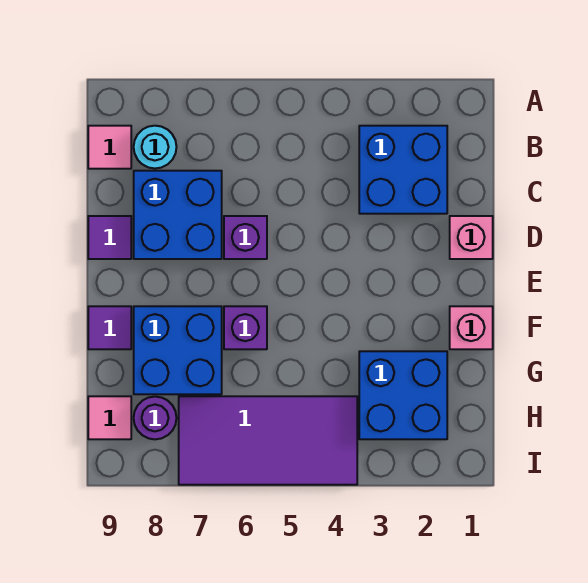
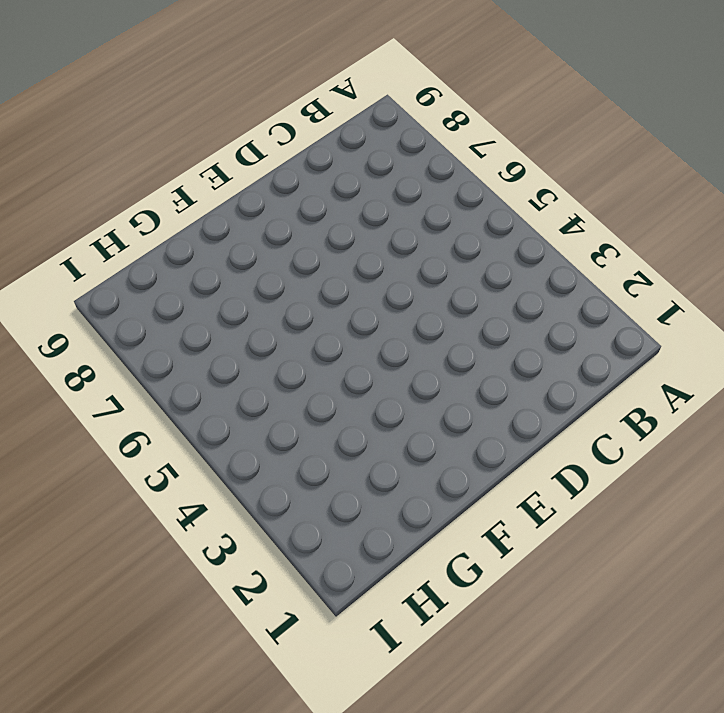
none -> blue 2x2 brick [359,126,447,214]
none -> cyan 1x1 round brick [134,126,176,168]
none -> pink 1x1 tile [88,126,131,169]

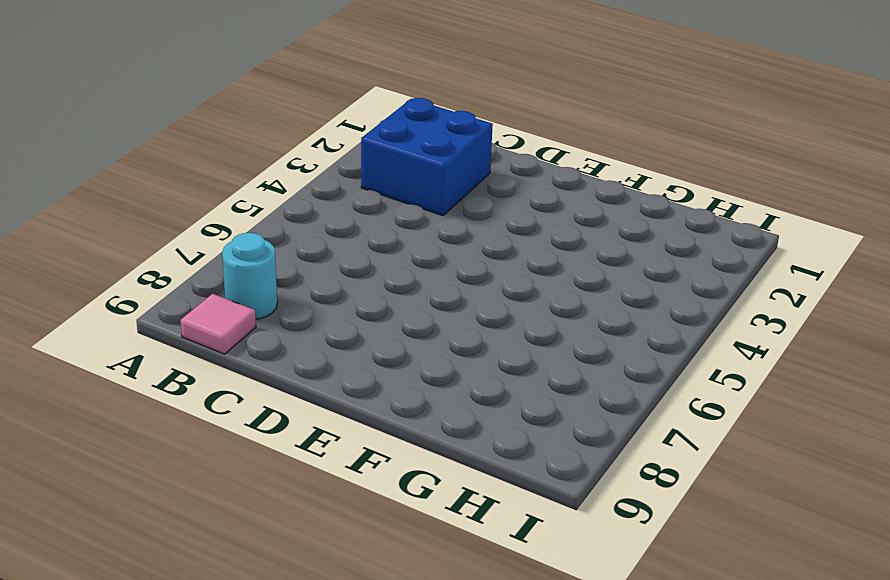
none -> blue 2x2 brick [134,171,222,259]
none -> pink 1x1 brick [450,216,493,259]
none -> purple 1x1 brick [224,216,267,259]

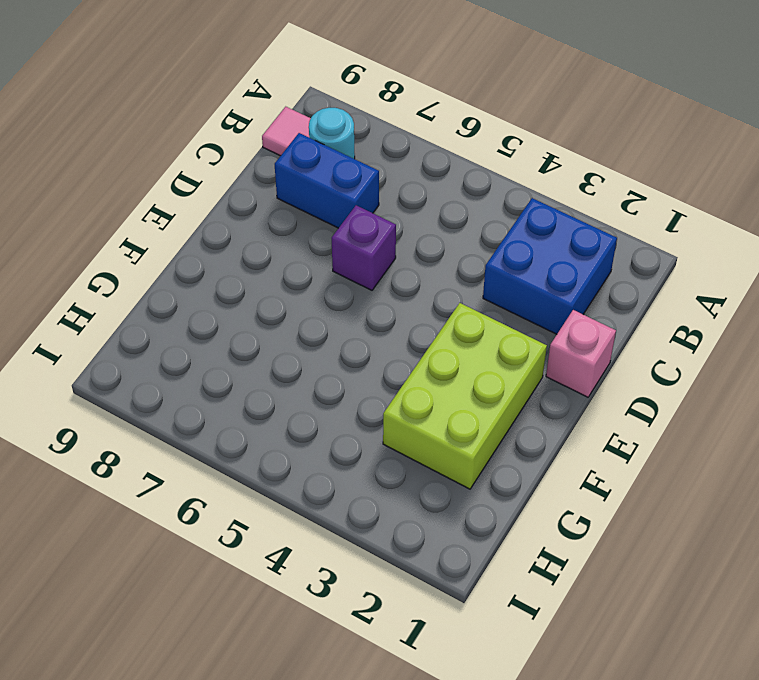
blue 1x2 brick [275,133,379,228] -> blue 2x2 brick [134,171,222,259]
lime 2x3 brick [383,303,547,489] -> blue 2x2 brick [359,351,447,439]
none -> purple 1x1 tile [88,216,131,259]
none -> pink 1x1 brick [450,306,493,349]
none -> purple 1x1 brick [224,306,267,349]

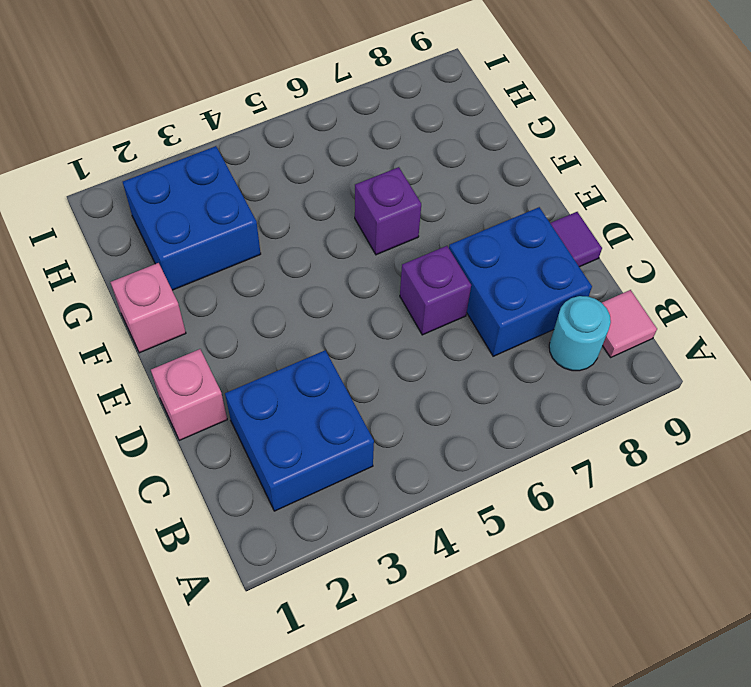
none -> blue 2x2 brick [134,306,222,394]
none -> purple 1x1 tile [88,306,131,349]
none -> purple 2x4 tile [179,396,357,485]

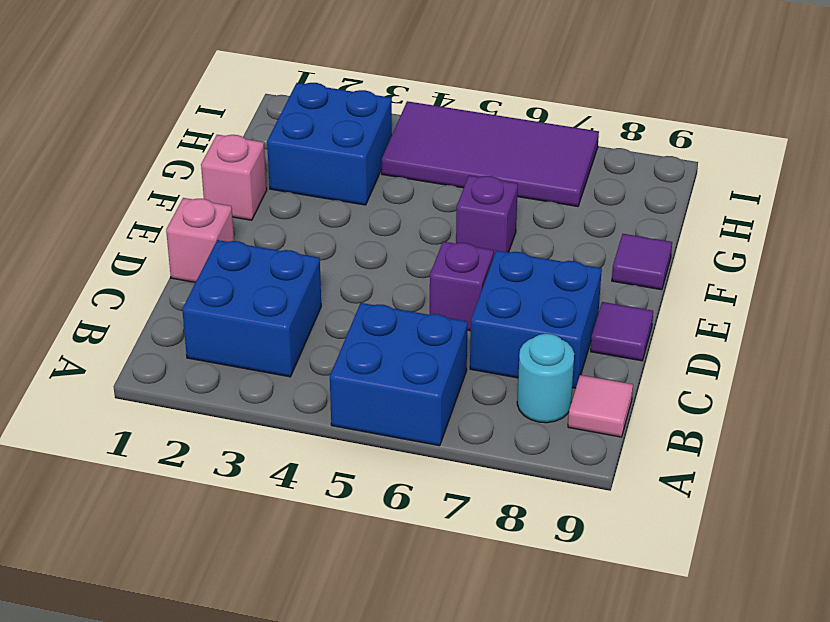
blue 2x2 brick [330,303,468,446] -> blue 2x2 brick moved to [134,306,222,394]
none -> purple 1x1 round brick [134,397,176,439]
none -> pink 1x1 tile [88,396,131,439]

